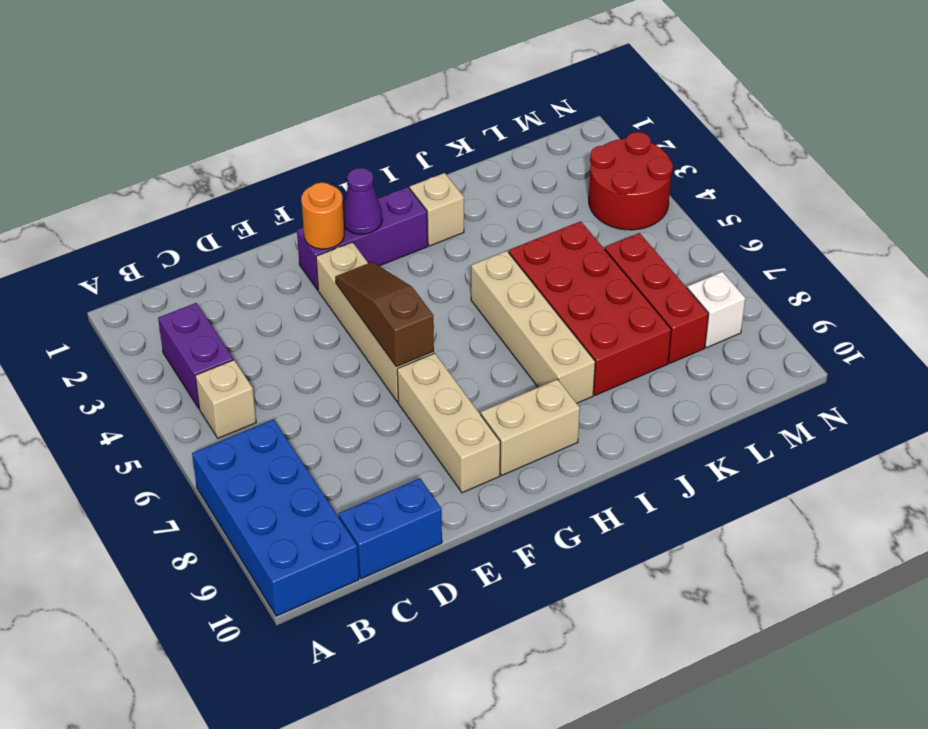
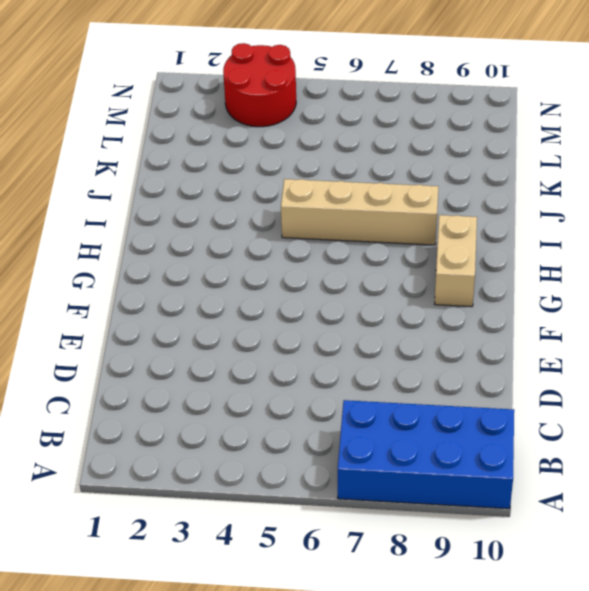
none -> purple 1x2 brick [158,303,233,408]
none -> tan 1x1 brick [195,360,256,438]
none -> blue 1x2 brick [339,478,442,579]

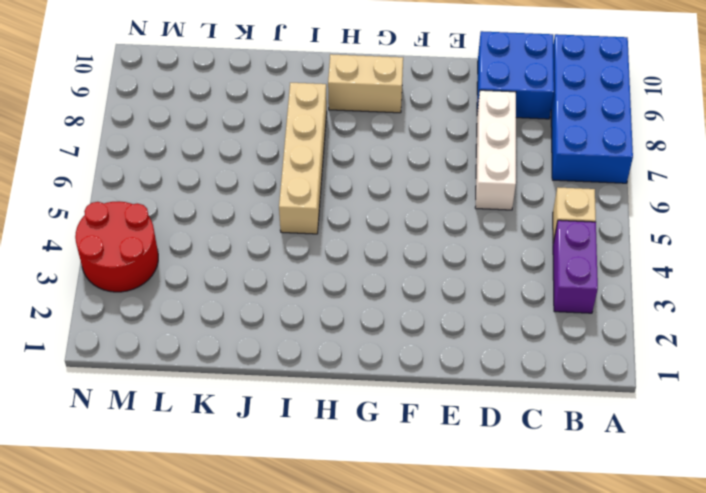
blue 2x2 brick [477,31,554,119] -> blue 1x2 brick [339,478,442,579]
white 1x3 brick [475,90,516,210] -> none
none -> purple 1x3 brick [297,187,428,290]
none -> tan 1x4 brick [316,242,434,402]
none -> tan 1x3 brick [397,353,500,493]

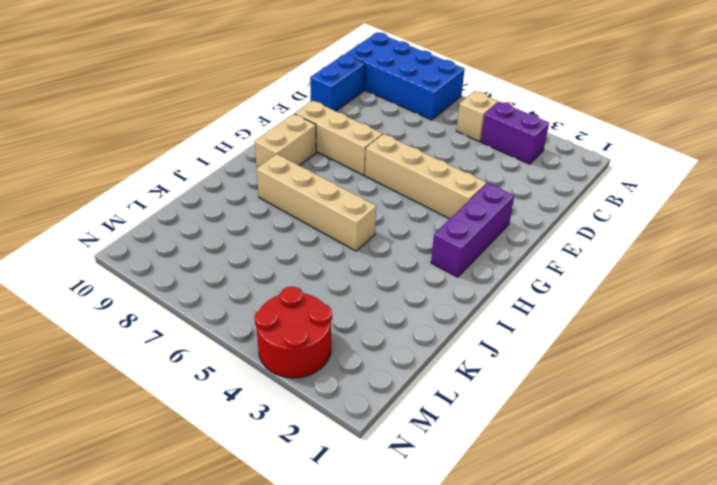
none -> tan 1x1 brick [410,173,464,246]
none -> red 2x4 brick [509,221,671,395]
none -> red 1x3 brick [605,233,708,363]

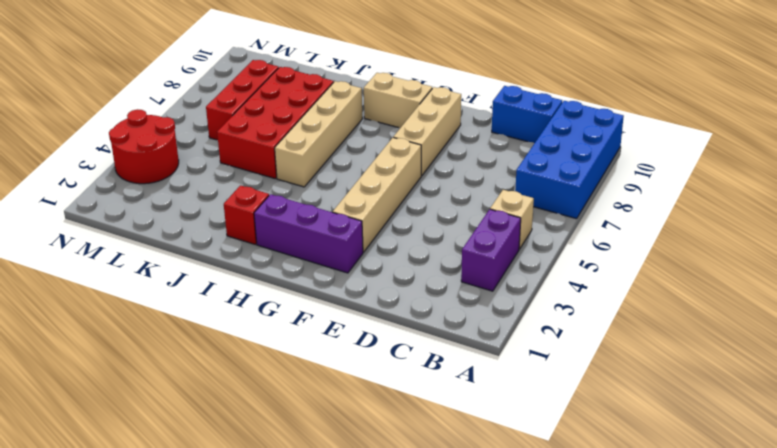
red 1x1 brick [224,186,269,244] -> tan 1x1 brick [410,173,464,246]
none -> white 1x1 brick [687,272,745,348]
none -> orange 1x1 round brick [301,182,344,249]
none -> brown 1x3 slope [335,262,434,367]

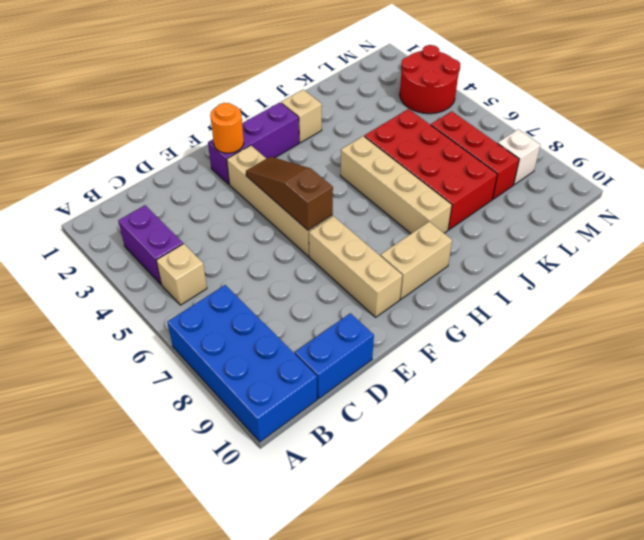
none -> purple 1x1 cone [343,168,382,234]

